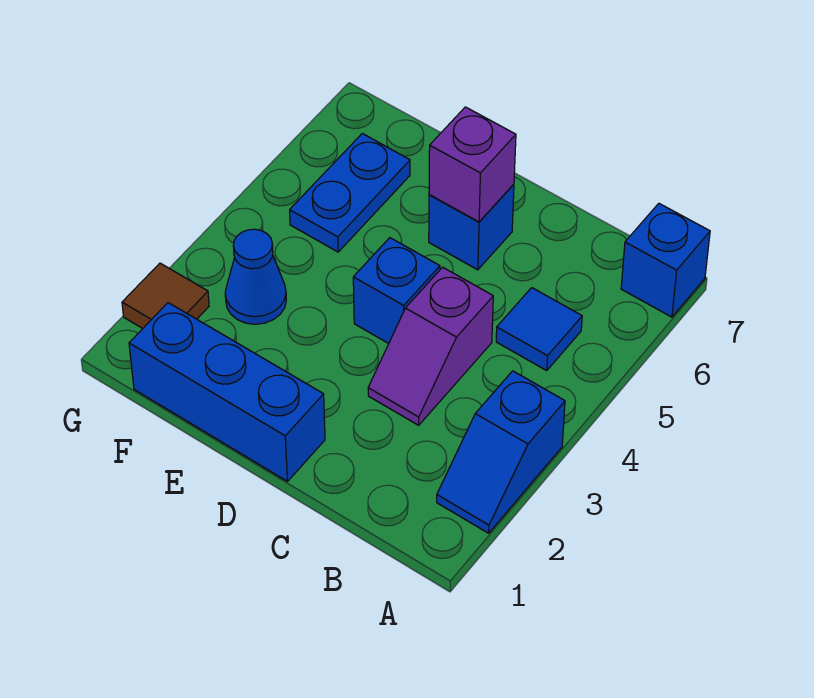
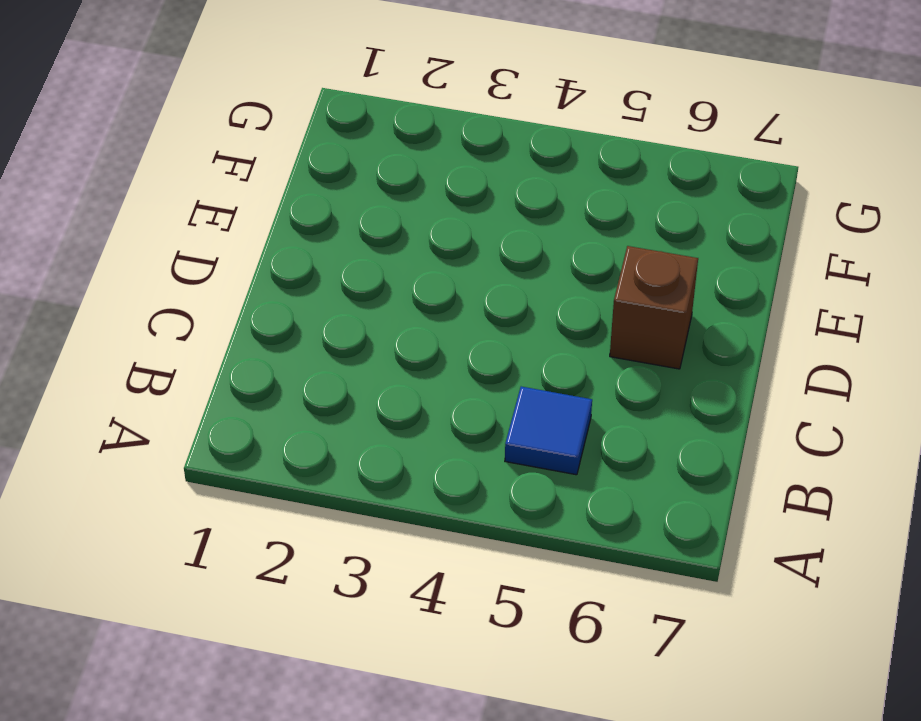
brown 1x1 brick [610,246,698,369] -> blue 1x1 brick [429,184,514,270]
none -> blue 1x2 slope [437,371,565,533]
none -> blue 1x1 brick [621,204,710,317]

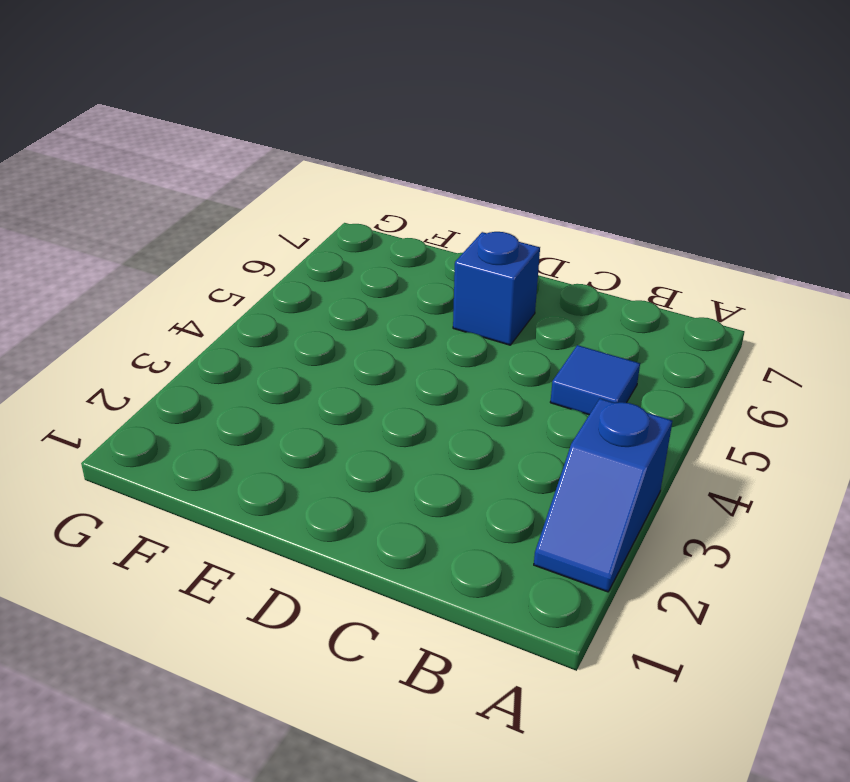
none -> blue 1x1 brick [621,204,710,317]
none -> purple 1x2 slope [368,267,493,425]

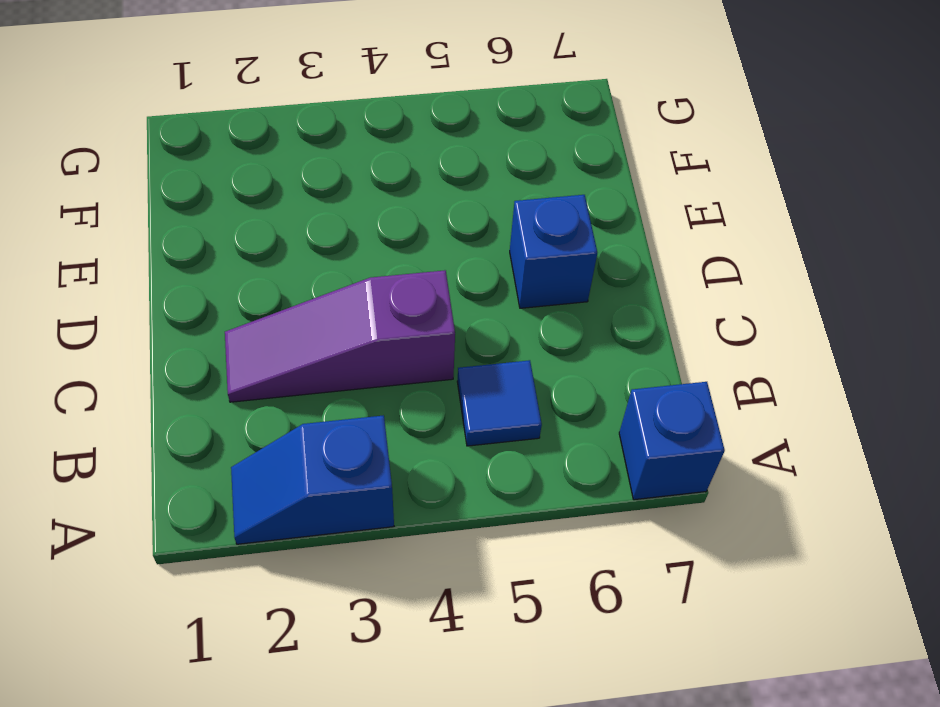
purple 1x3 slope [225,270,455,402] -> purple 1x2 slope [368,267,493,425]
none -> blue 1x3 brick [129,303,325,481]
none -> blue 1x1 brick [353,238,440,344]

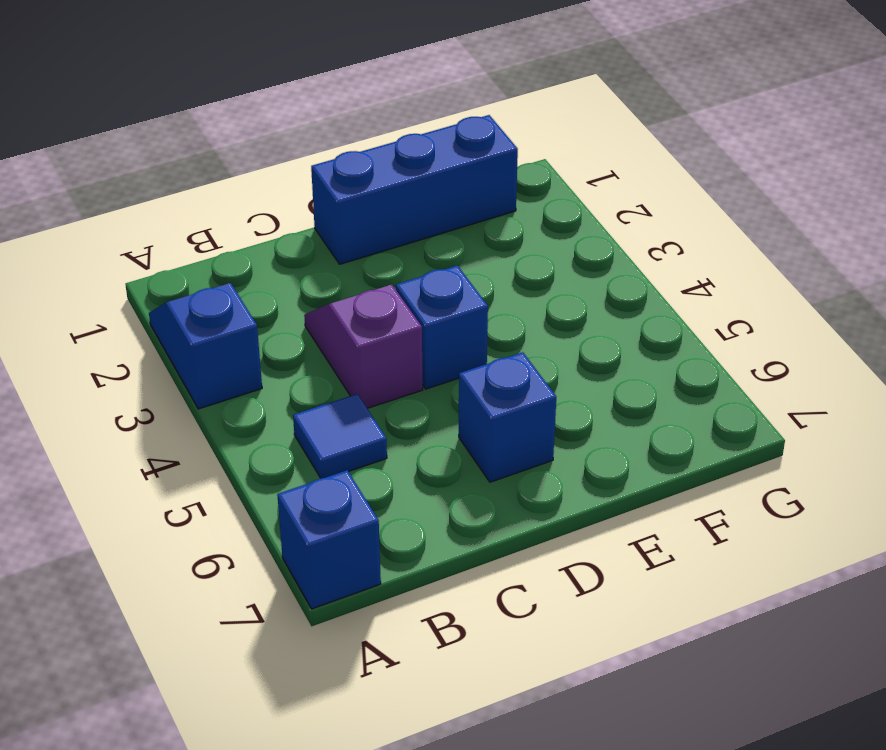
none -> blue 1x1 cone [225,229,286,324]
none -> blue 1x2 plate [290,134,410,252]

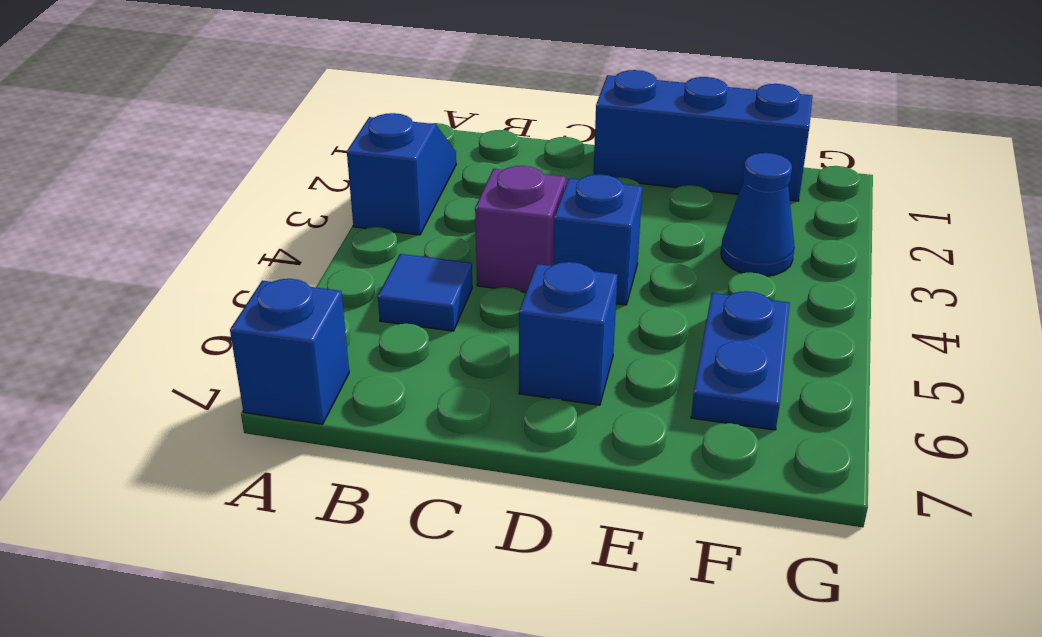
none -> brown 1x1 tile [122,263,209,328]
none -> purple 1x1 brick [429,107,516,222]

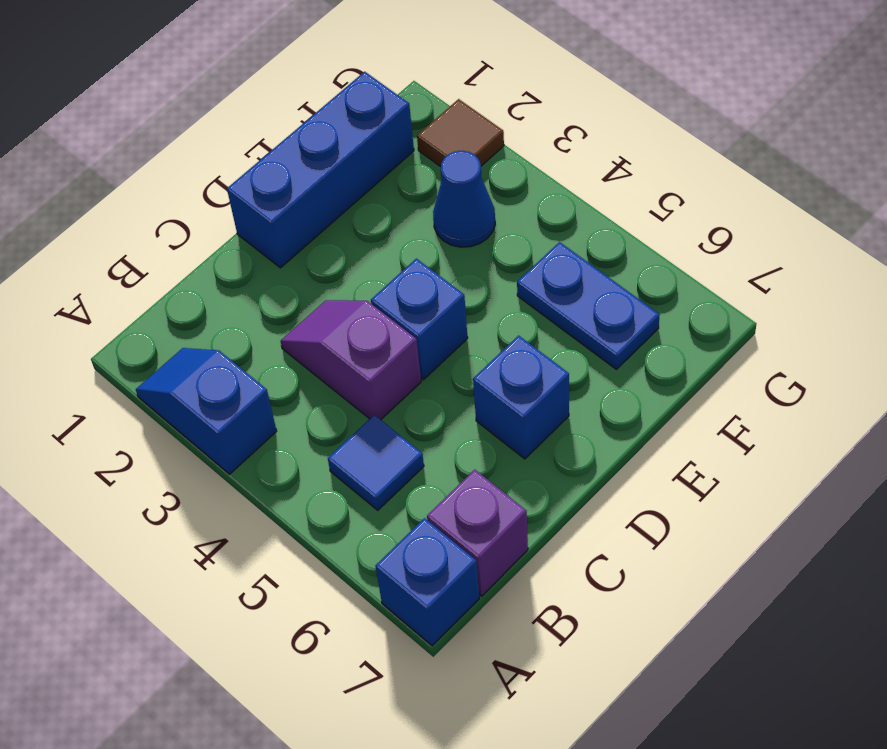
purple 1x1 brick [427,470,528,596] -> purple 1x1 brick moved to [429,107,516,222]

